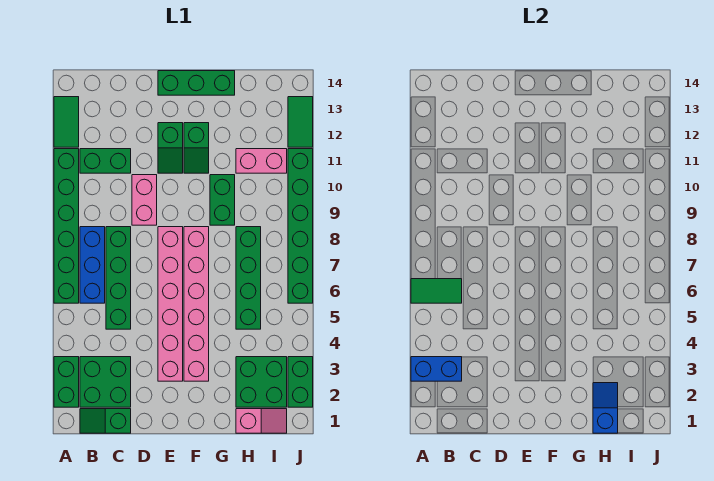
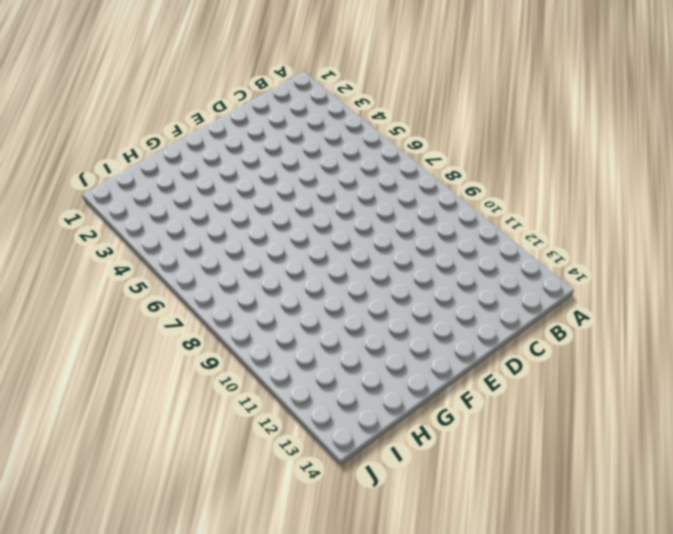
none -> green 1x2 brick [54,357,79,407]
none -> green 1x6 brick [54,149,79,303]
none -> green 1x2 tile [54,97,79,147]

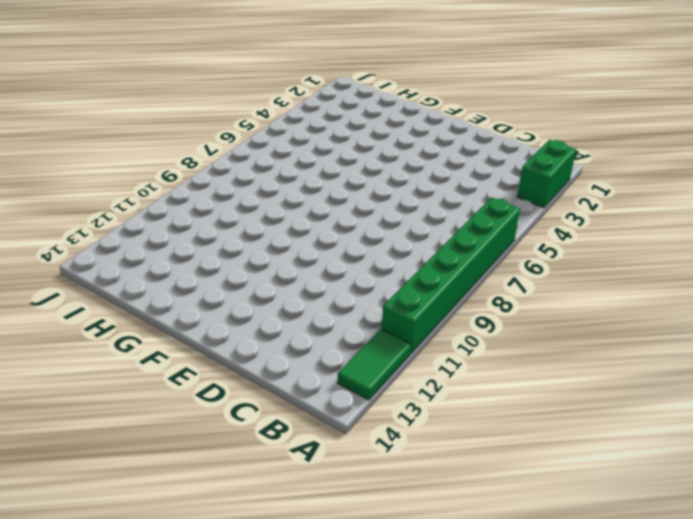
none -> green 1x2 slope [80,409,131,433]
none -> green 2x2 brick [80,357,131,407]
none -> blue 1x3 brick [80,227,105,303]

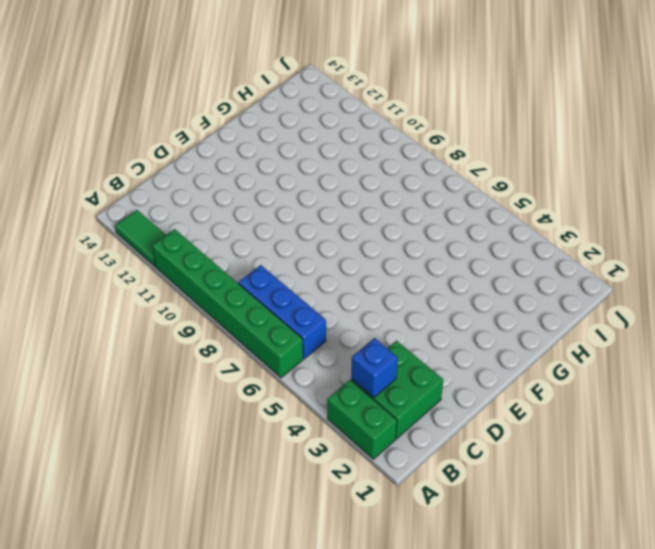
blue 1x1 brick [351,338,398,397] -> blue 1x2 brick [411,357,462,381]
none -> green 1x2 slope [80,409,131,433]
none -> green 1x2 brick [80,149,131,173]
none -> green 1x4 brick [106,227,131,329]

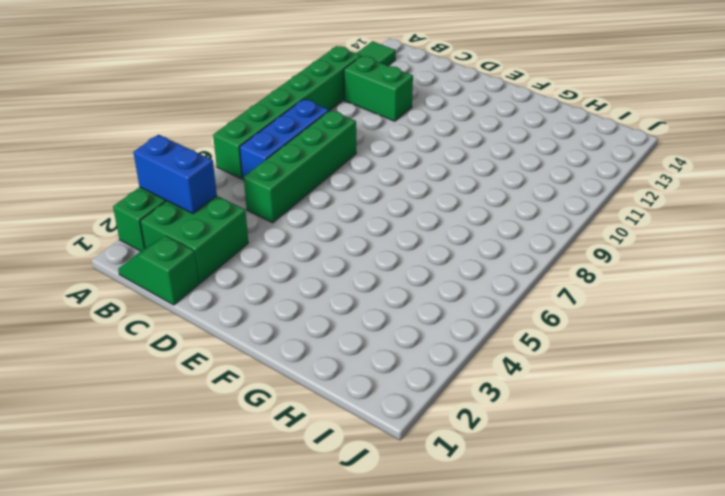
none -> pink 1x2 brick [132,175,157,225]
none -> pink 1x6 brick [158,227,183,381]
none -> green 1x2 slope [158,123,183,173]

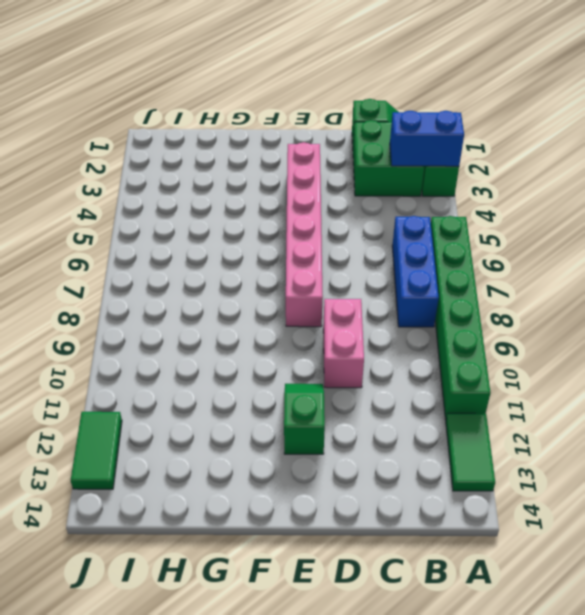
none -> green 1x2 brick [80,149,131,173]
none -> green 1x4 brick [106,227,131,329]
none -> green 1x3 brick [158,71,235,95]

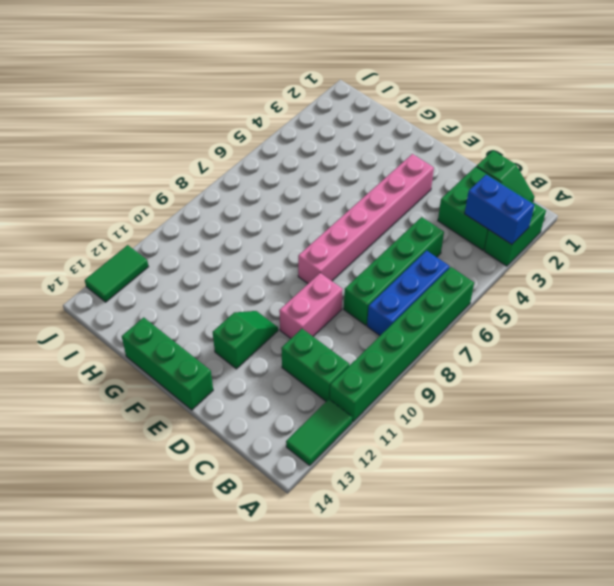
none -> pink 1x6 brick [184,227,209,381]
none -> green 1x2 slope [184,123,209,173]
none -> green 1x2 brick [210,175,235,225]

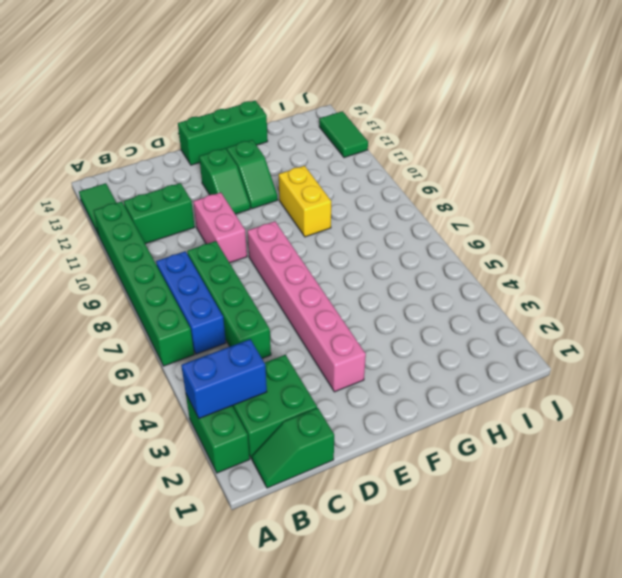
yellow 1x2 brick [279,166,331,237] -> green 1x2 brick [210,175,235,225]
none -> pink 1x6 brick [184,227,209,381]
none -> pink 1x2 slope [236,409,287,433]
none -> green 2x2 brick [236,357,287,407]

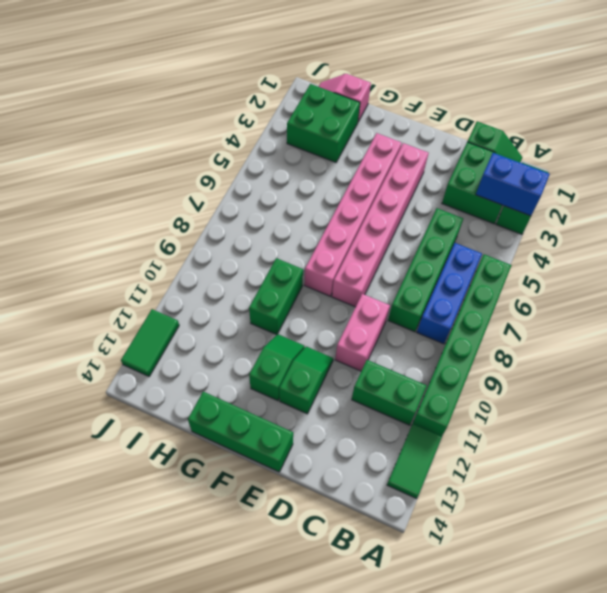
none -> green 1x4 brick [236,227,261,329]
none -> pink 1x2 brick [236,149,287,173]
none -> green 1x2 brick [288,357,313,407]

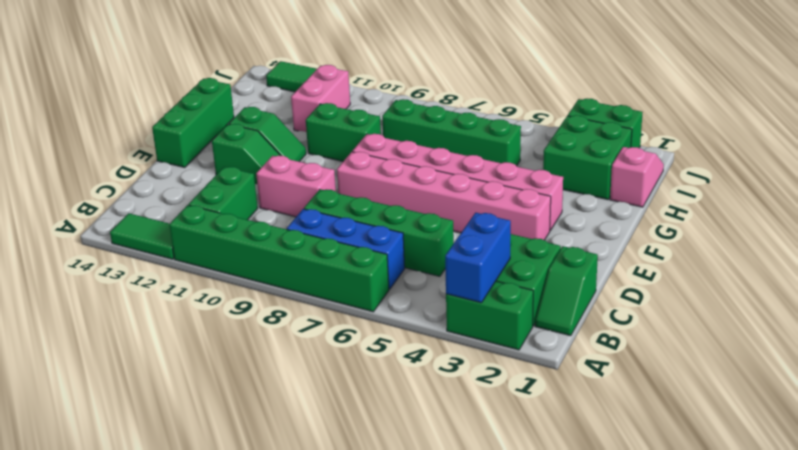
none -> green 1x6 brick [288,149,313,303]
none -> green 1x2 tile [411,279,462,303]
none -> blue 1x2 slope [593,383,618,433]

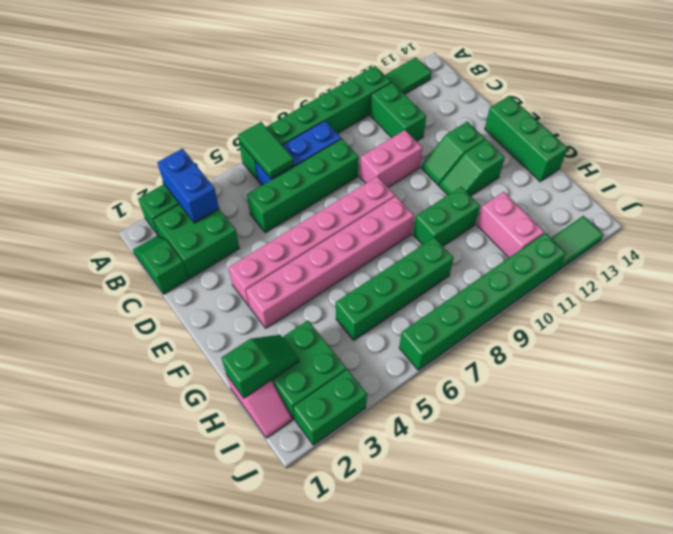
green 1x2 slope [221,335,299,398] -> blue 1x2 slope [593,383,618,433]

